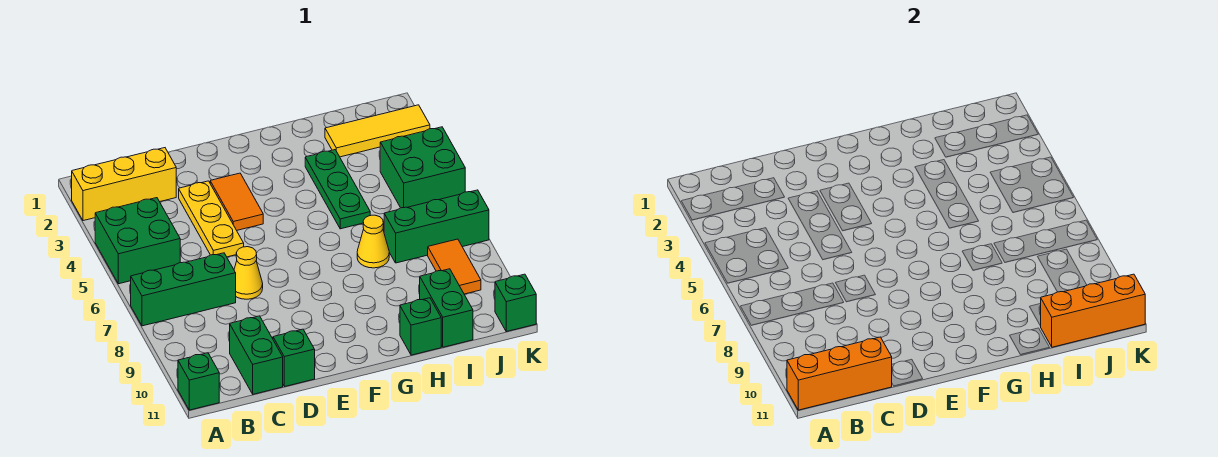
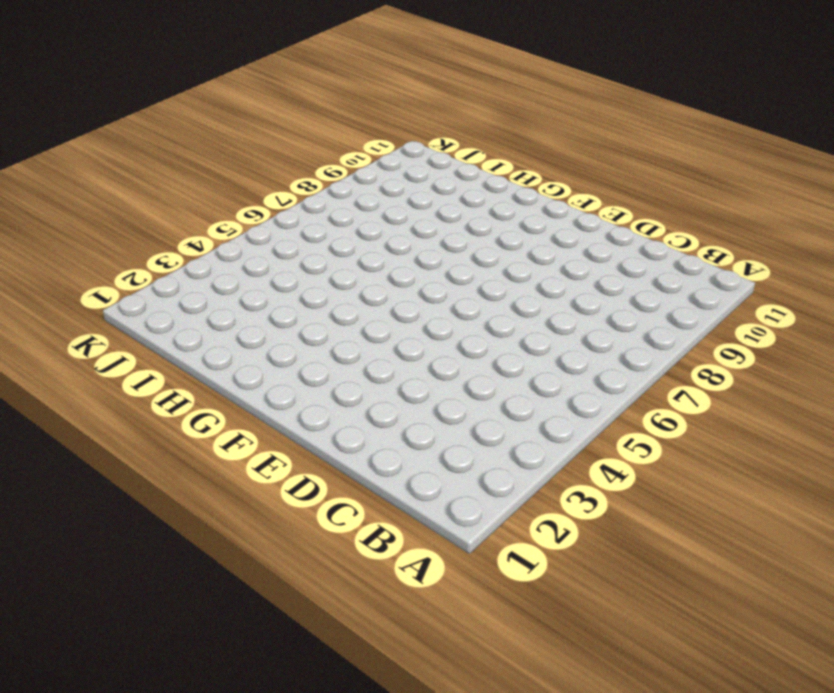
none -> yellow 1x3 brick [72,148,176,221]
none -> green 2x2 brick [95,198,180,284]
none -> green 1x3 brick [131,253,236,326]

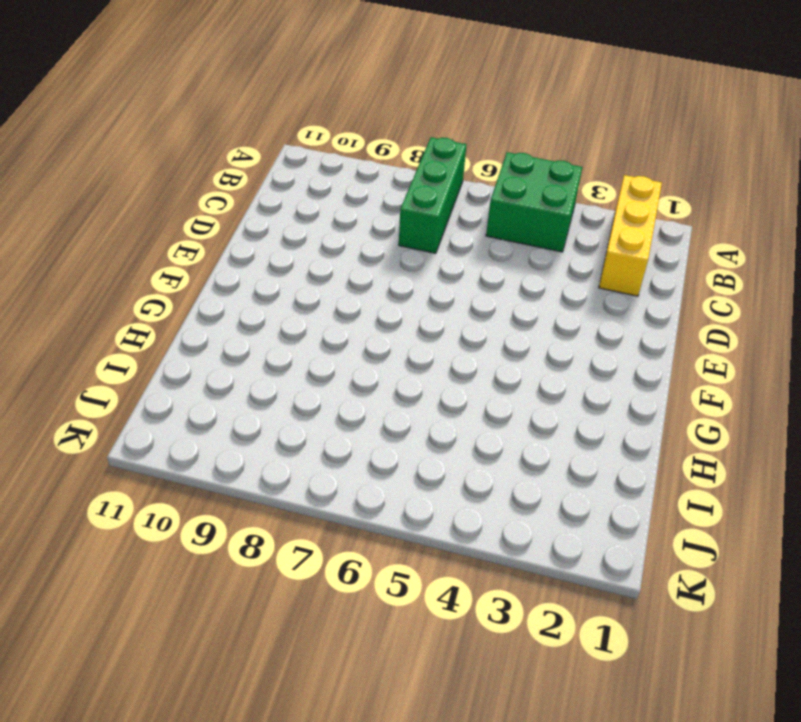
none -> green 1x1 brick [178,353,219,410]
none -> green 1x2 brick [230,316,283,394]
none -> yellow 1x3 plate [179,181,244,257]

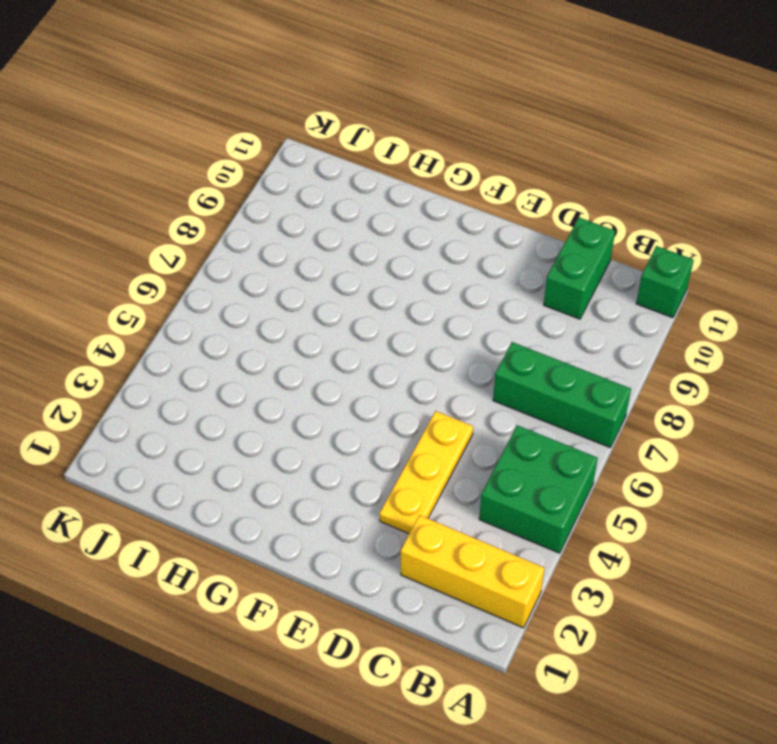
none -> yellow 1x1 cone [234,247,263,299]
none -> green 1x1 brick [273,329,315,387]
none -> orange 1x2 tile [210,173,263,230]

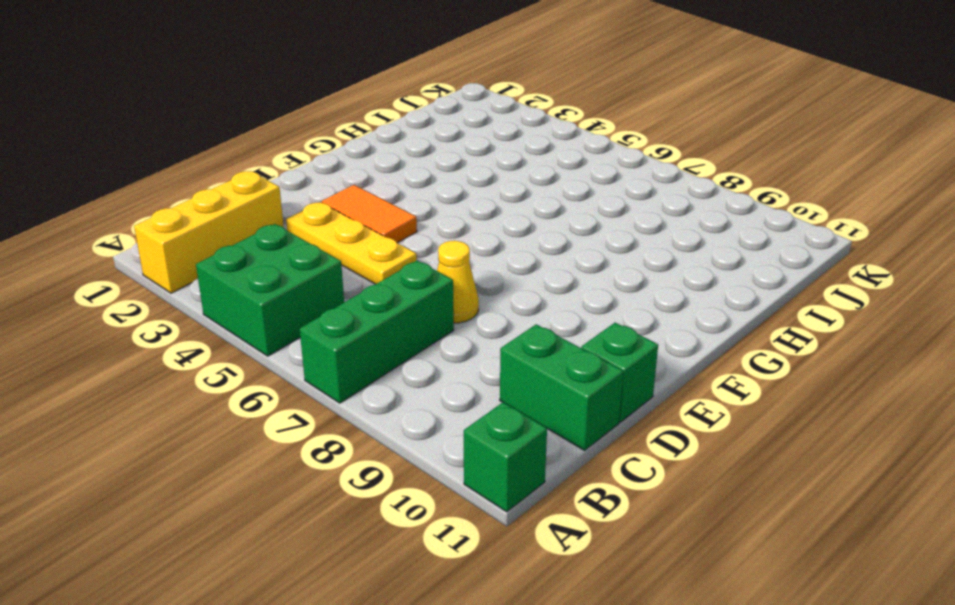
none -> green 1x3 plate [305,150,370,229]
none -> yellow 1x1 cone [357,215,389,268]
none -> green 1x1 brick [400,298,441,355]

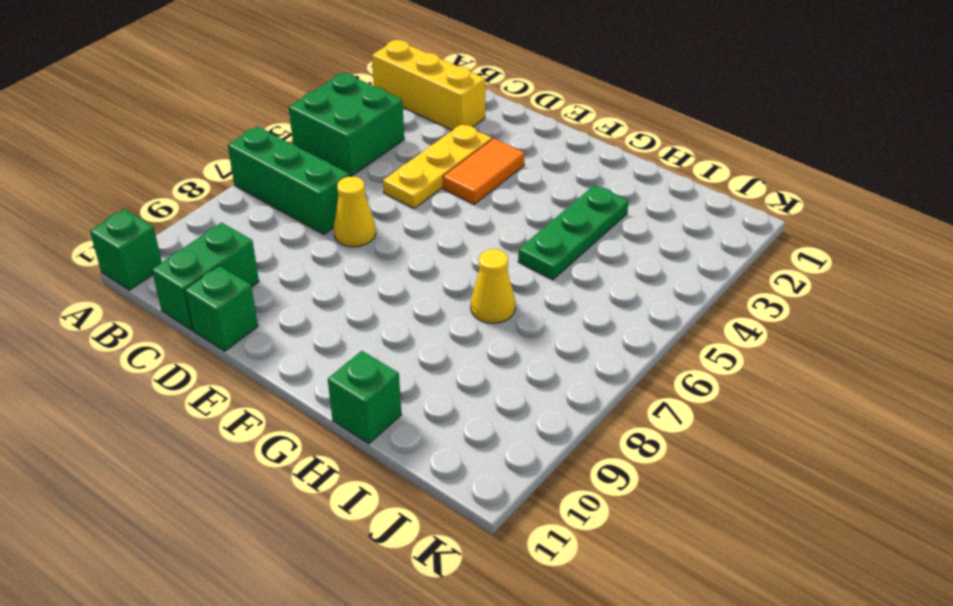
none -> yellow 1x3 tile [325,105,430,157]
none -> green 1x3 brick [384,190,489,263]
none -> green 1x2 brick [420,269,473,347]

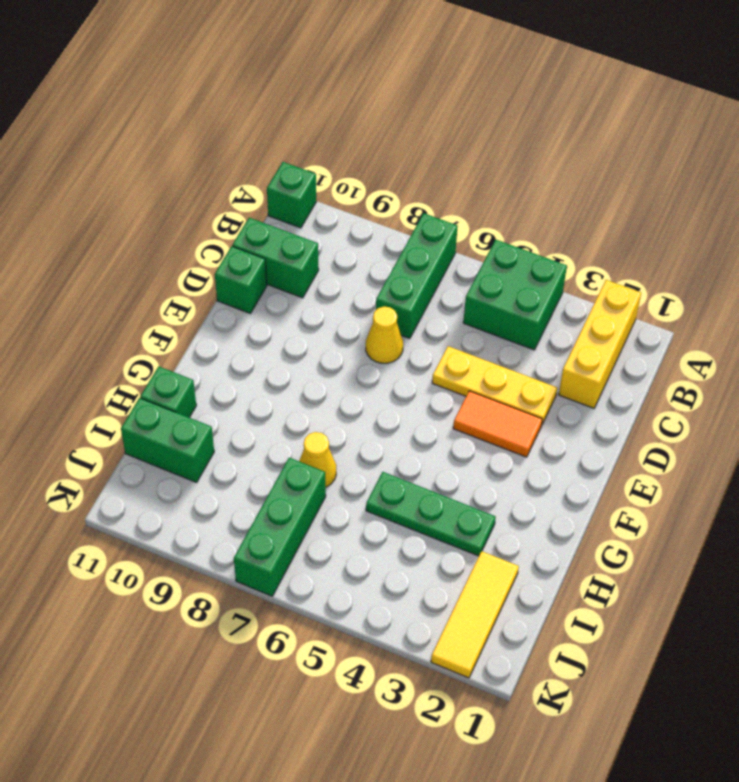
none -> green 2x2 brick [380,127,465,208]
none -> orange 1x2 tile [428,239,481,294]
none -> green 1x1 brick [495,274,536,332]

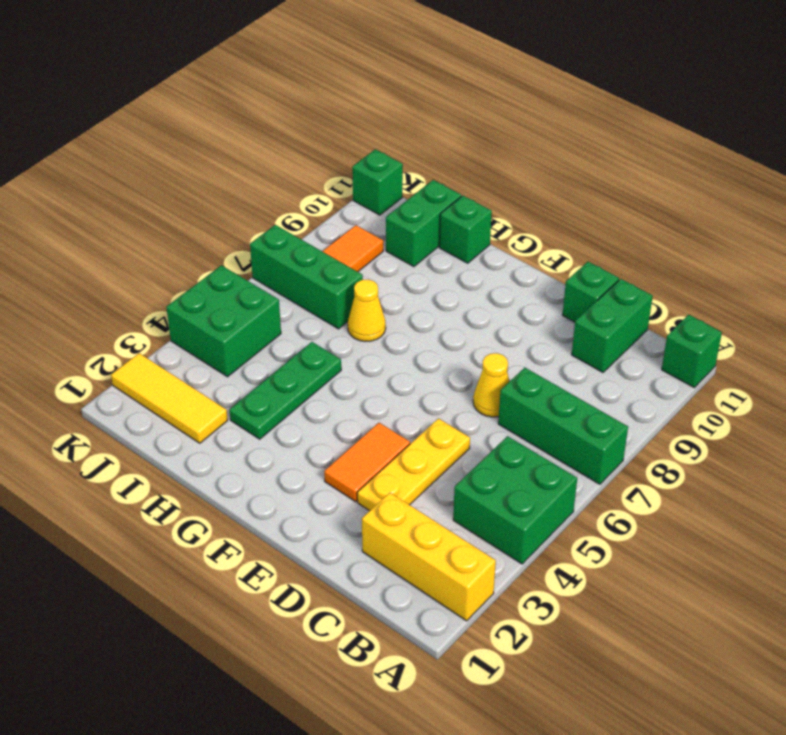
none -> orange 1x3 brick [787,337,892,410]
none -> orange 1x3 brick [1041,274,1145,347]

